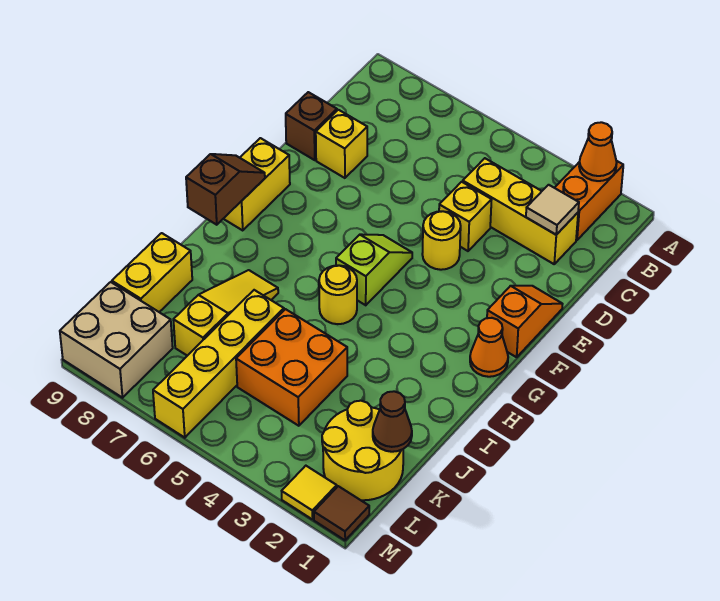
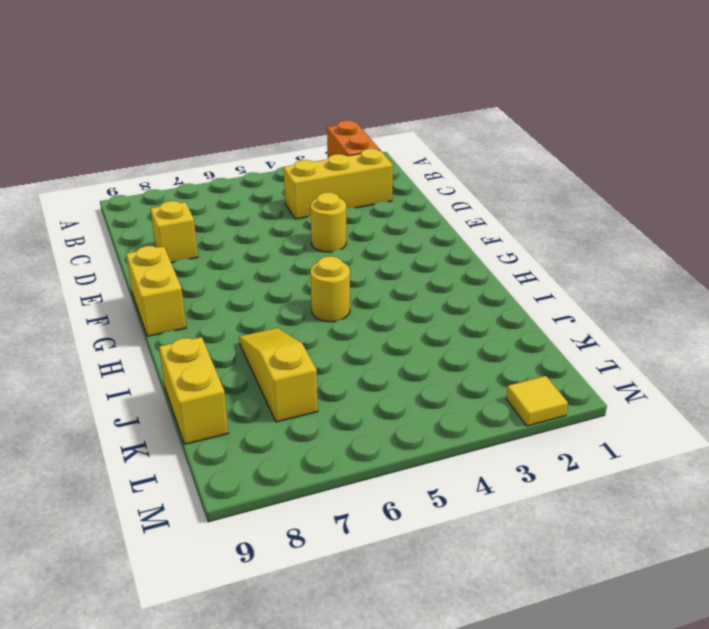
none -> yellow 1x1 brick [439,182,492,251]
none -> brown 1x1 brick [286,92,337,160]
none -> orange 1x2 slope [487,286,562,357]

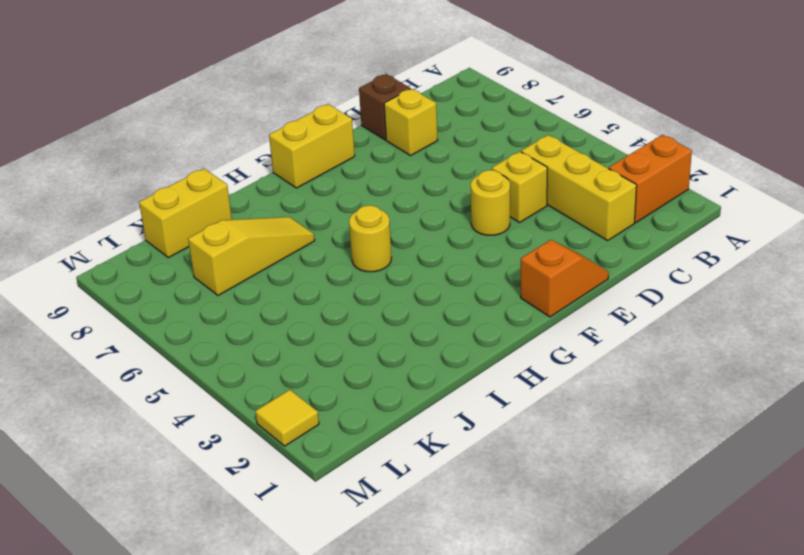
none -> lime 1x2 slope [336,234,412,305]
none -> orange 1x1 cone [470,318,508,377]
none -> orange 2x2 brick [236,309,347,426]

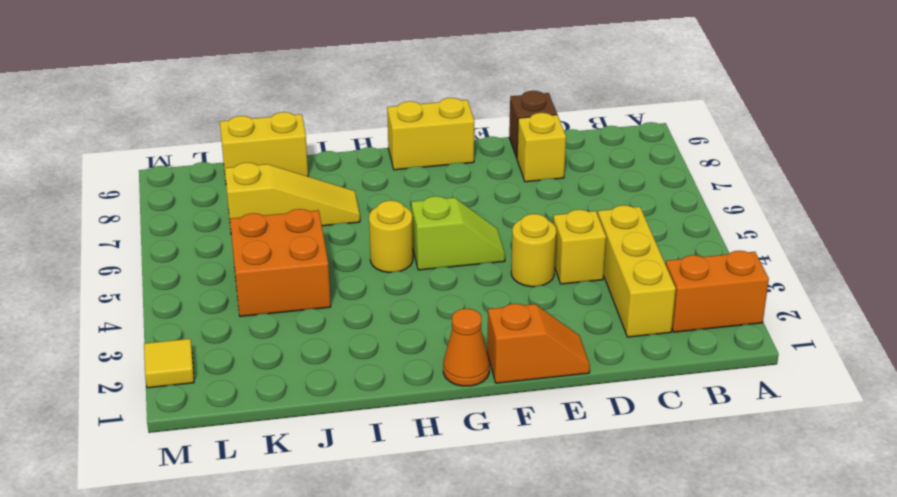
none -> yellow 1x4 brick [153,290,284,438]
none -> yellow 2x2 round brick [322,401,403,500]
none -> tan 2x2 brick [60,282,173,398]

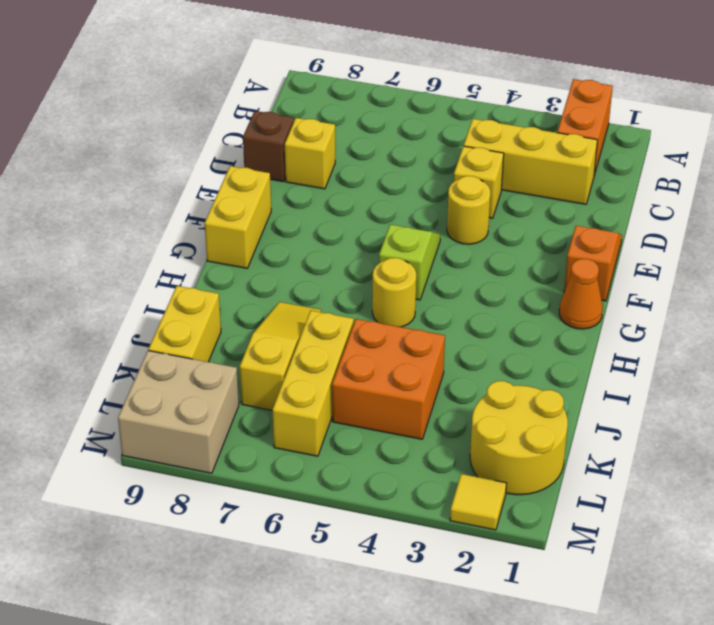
yellow 1x3 brick [272,311,354,456] -> yellow 1x4 brick [153,290,284,438]
none -> brown 1x1 tile [314,486,369,540]
none -> orange 1x1 cone [579,122,617,181]
none -> tan 1x1 tile [526,185,579,235]

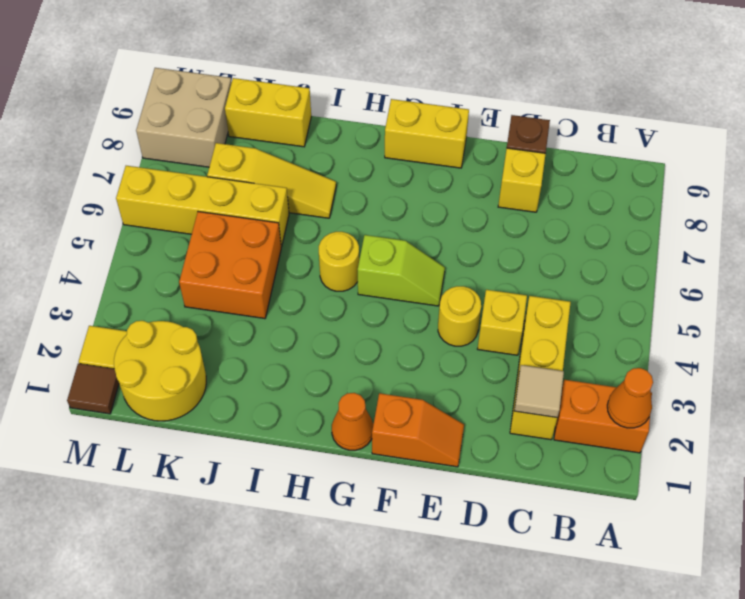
none -> brown 1x2 slope [186,154,265,225]
none -> brown 1x1 cone [373,391,412,452]

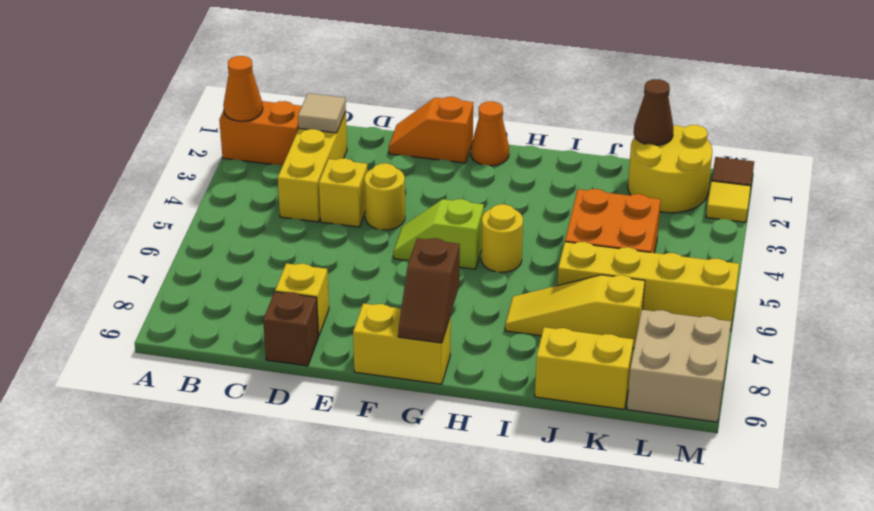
brown 1x2 slope [398,238,460,343] -> brown 1x2 slope turned to [186,154,265,225]

